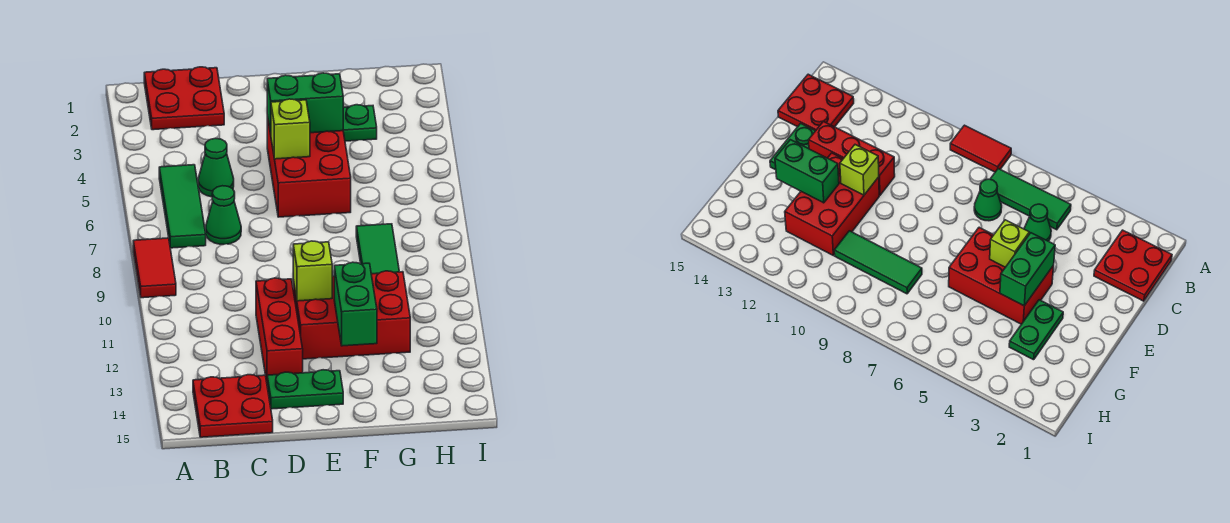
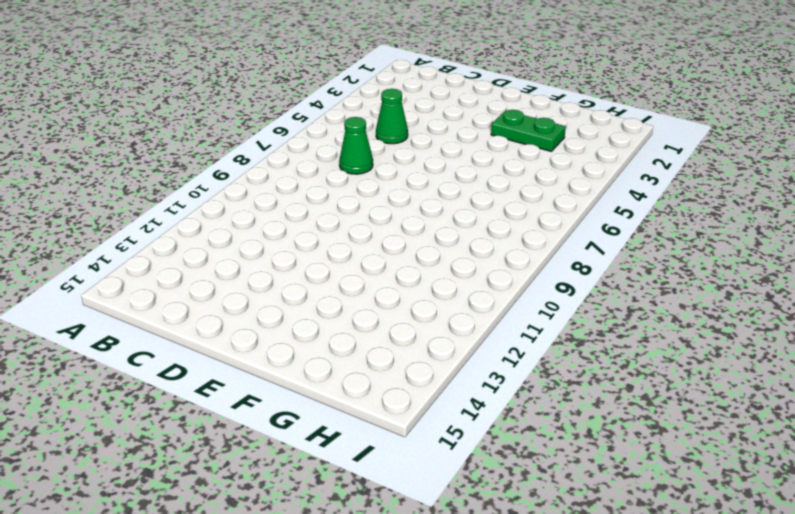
none -> red 1x2 tile [133,238,176,298]
none -> red 2x2 plate [144,67,224,130]
none -> green 1x3 tile [159,165,206,248]

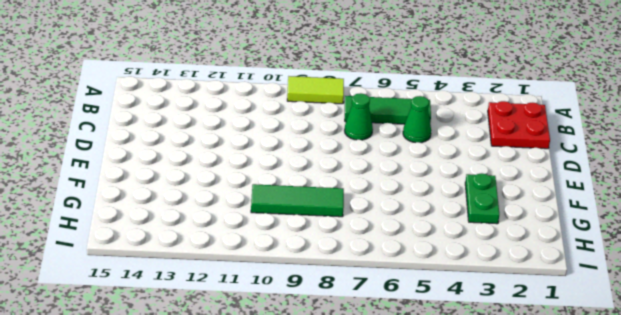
lime 1x2 tile [287,76,344,104] -> red 1x2 tile [133,238,176,298]
none -> red 2x2 plate [193,375,273,437]
none -> red 1x3 brick [256,278,303,382]
none -> green 1x2 plate [267,370,343,409]

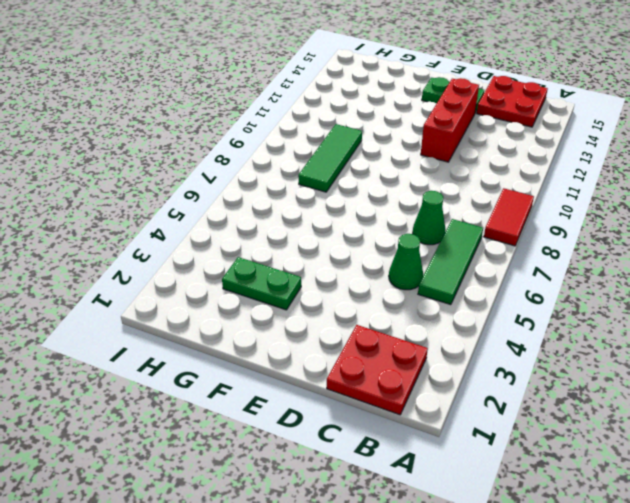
none -> red 2x3 brick [267,115,351,217]
none -> red 2x3 brick [293,271,410,359]
none -> green 1x2 brick [267,73,343,134]

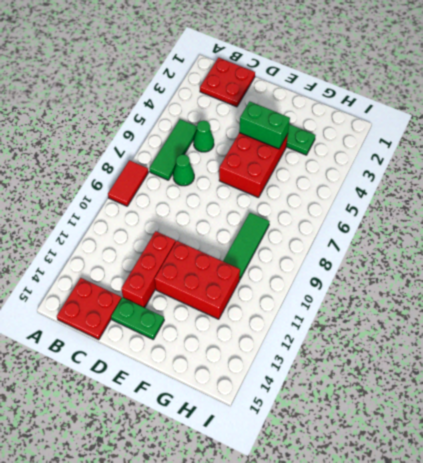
none -> lime 1x1 brick [271,99,310,159]
none -> lime 1x1 brick [293,241,332,301]
none -> green 1x2 brick [334,262,377,346]

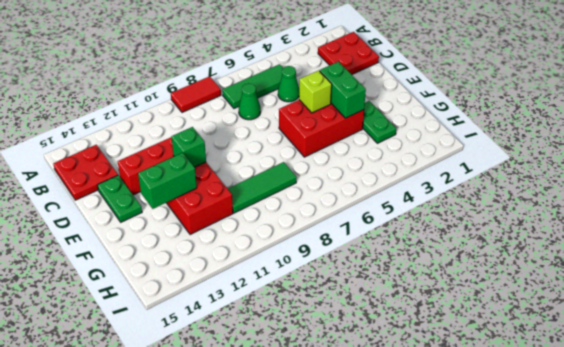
green 1x1 brick [171,127,206,167] -> lime 1x1 brick [293,241,332,301]

